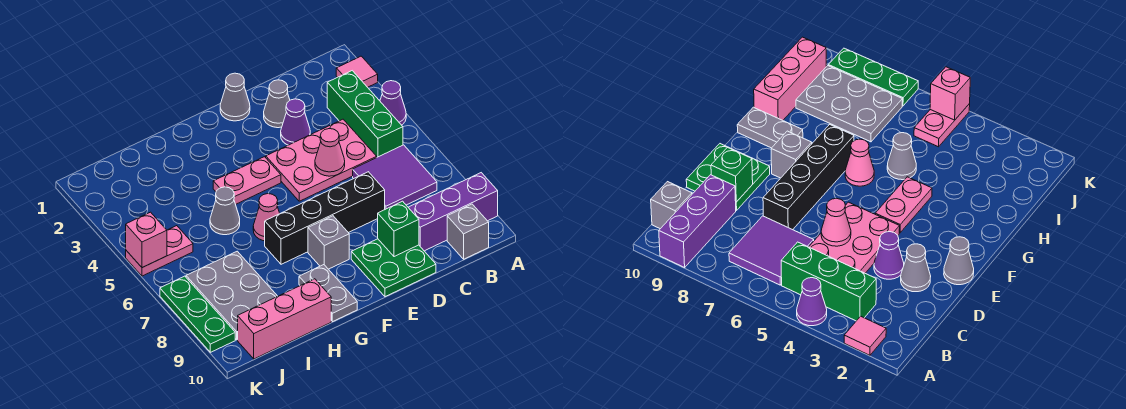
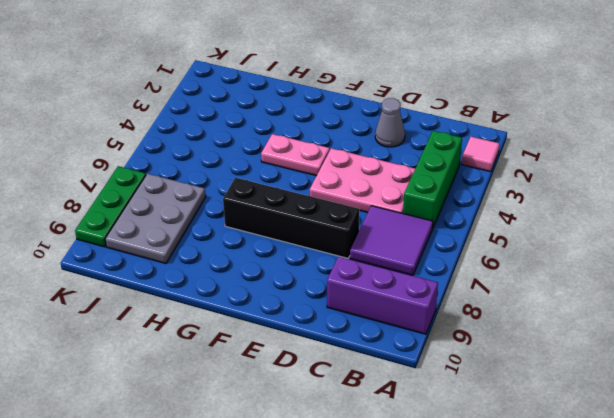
none -> purple 1x1 cone [380,81,406,125]
none -> grey 1x1 brick [447,204,489,259]
none -> purple 1x1 cone [281,99,310,145]

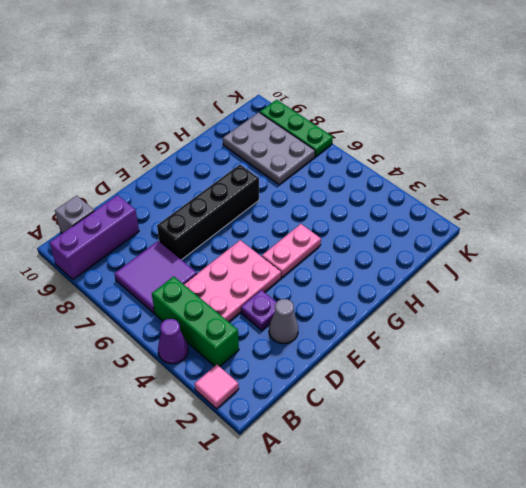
purple 1x1 plate [241,290,277,330] -> purple 1x1 cone [281,99,310,145]
none -> green 2x2 plate [351,239,436,297]
none -> grey 1x1 cone [220,73,250,121]
none -> grey 1x1 brick [308,216,349,269]

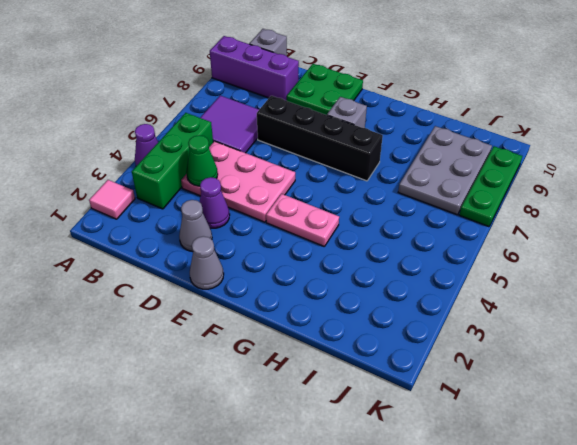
green 1x1 cone [186,135,218,186] -> none
none -> pink 1x1 cone [253,194,280,241]
none -> grey 1x2 plate [299,265,357,322]
none -> grey 1x1 cone [210,187,240,235]

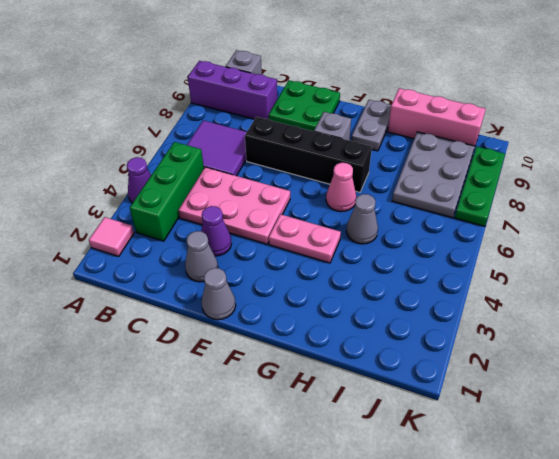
none -> pink 1x2 plate [126,226,193,276]
none -> pink 1x1 cone [315,129,345,176]
none -> green 1x1 brick [378,201,419,257]

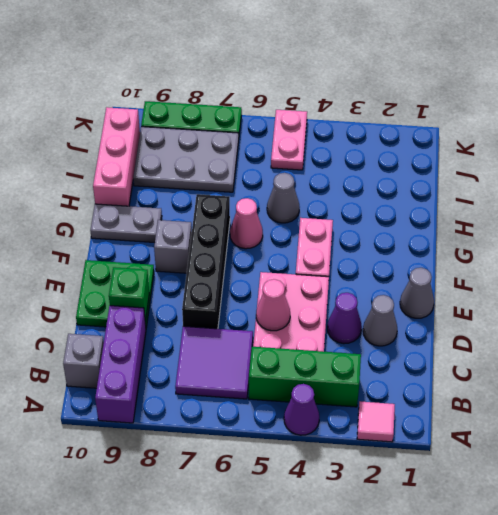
none -> pink 1x1 brick [126,212,167,268]

